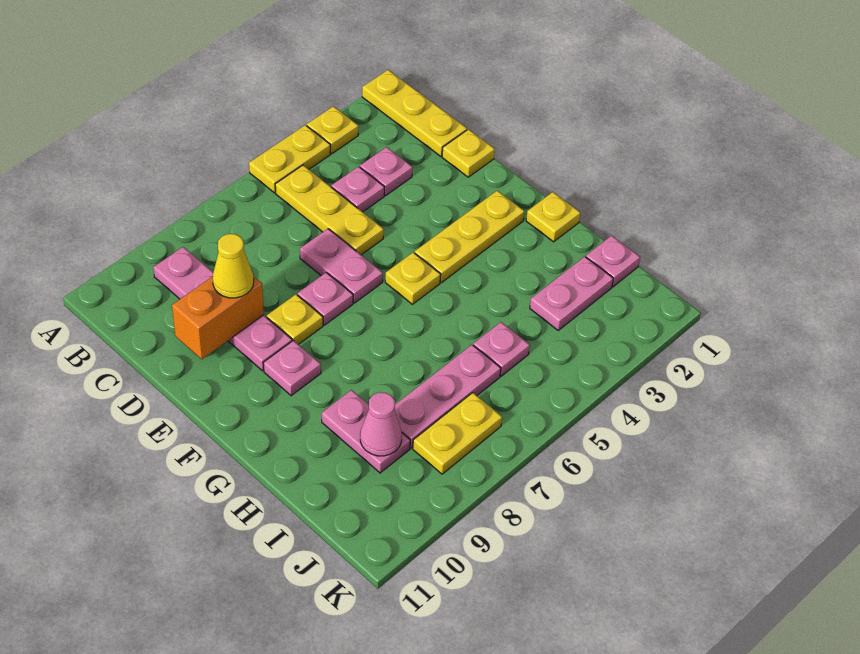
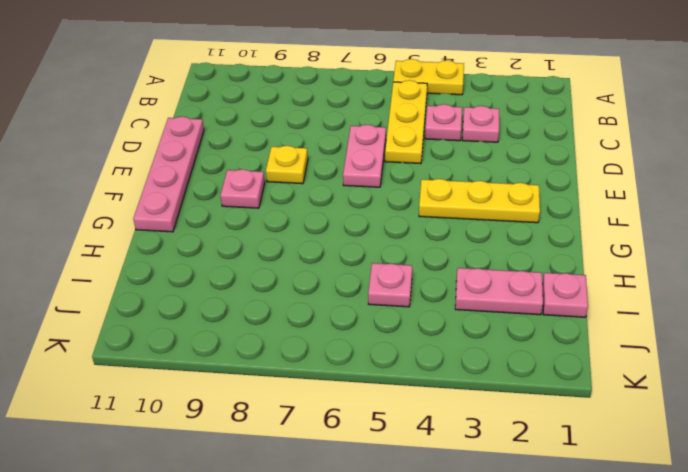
pink 1x4 plate [133,116,204,232] -> pink 1x4 plate moved to [153,247,292,371]
none -> yellow 1x3 plate [362,70,467,156]
none -> yellow 1x1 plate [307,106,359,154]
none -> yellow 1x1 plate [442,129,495,177]

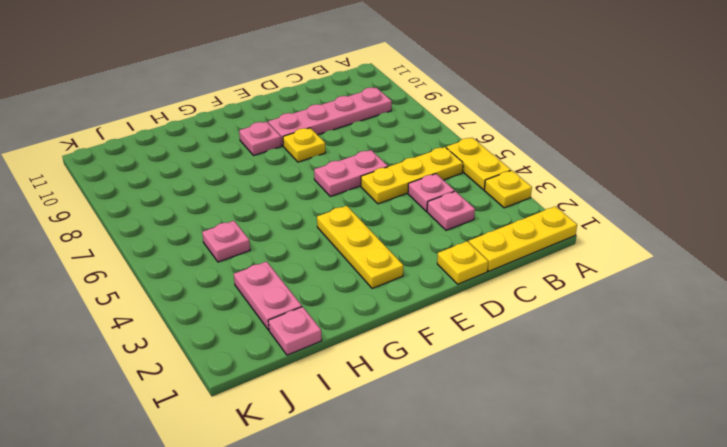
none -> pink 1x1 plate [297,272,353,325]
none -> yellow 1x1 plate [385,252,441,304]
none -> yellow 1x1 plate [526,192,580,242]

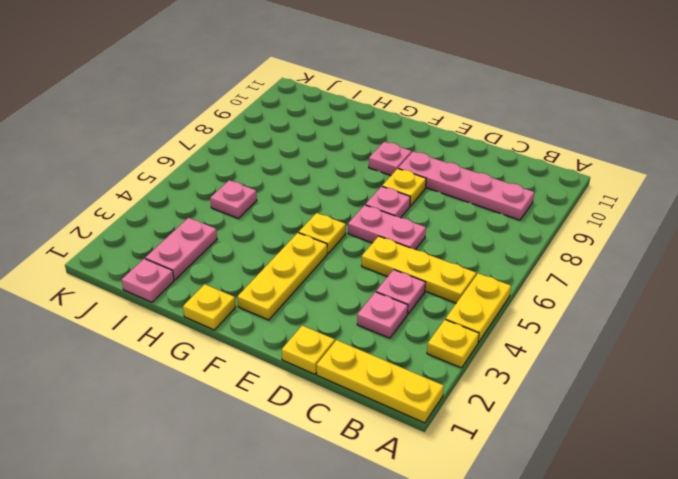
none -> pink 1x2 plate [322,390,410,473]
none -> pink 1x3 plate [395,345,501,448]
none -> yellow 1x2 plate [413,393,502,474]

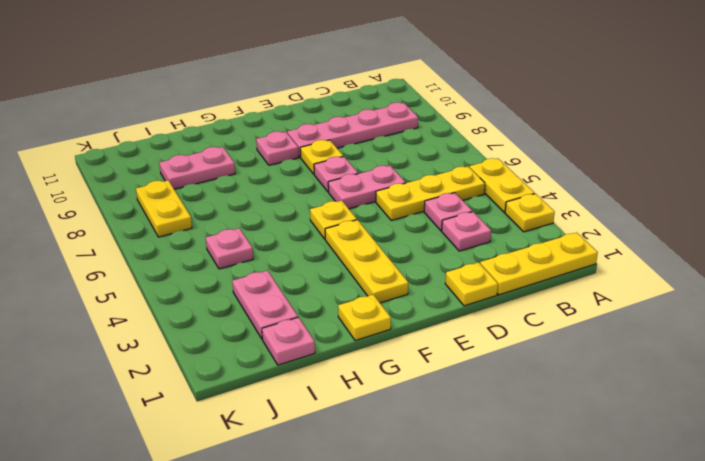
none -> pink 1x3 plate [395,345,501,448]
none -> orange 1x2 brick [172,276,264,359]
none -> pink 1x1 cone [360,392,402,456]

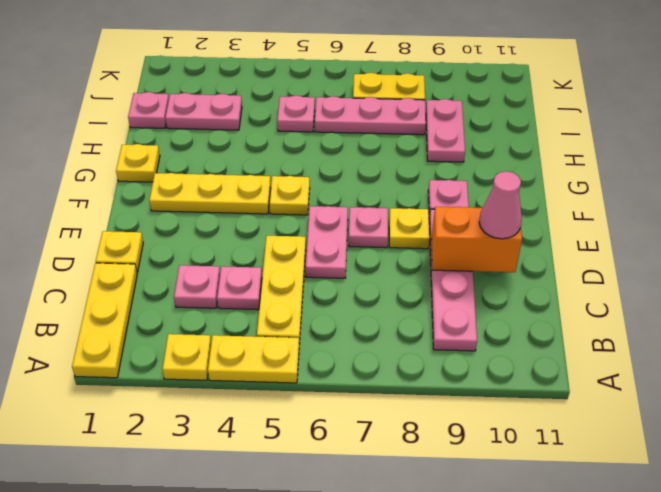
pink 1x1 cone [479,171,522,239] -> pink 1x1 cone moved to [360,392,402,456]
none -> yellow 1x1 cone [213,234,254,298]

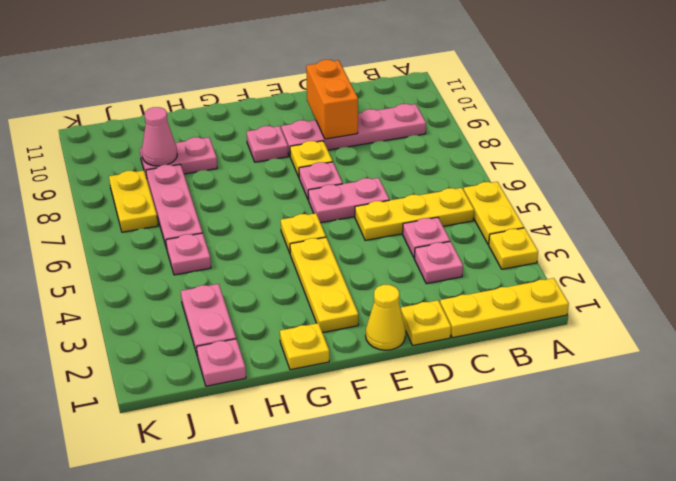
yellow 1x1 cone [366,285,406,350] -> yellow 1x1 cone moved to [213,234,254,298]

